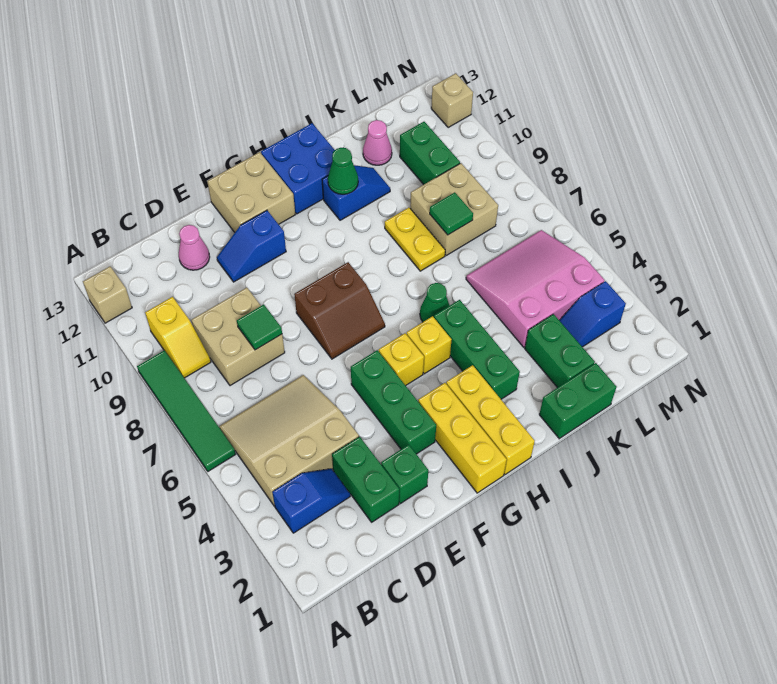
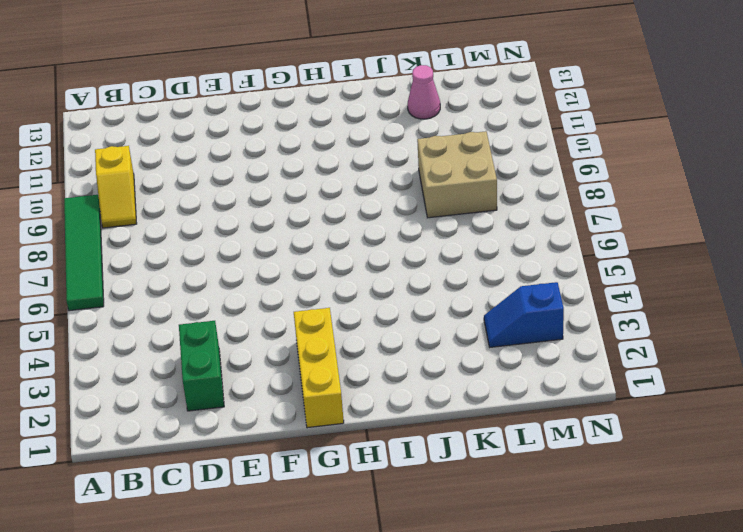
none -> tan 1x1 brick [83,267,132,323]
none -> blue 1x2 slope [272,469,350,533]
none -> tan 3x3 slope [219,375,359,506]
none -> tan 2x2 brick [191,287,285,386]

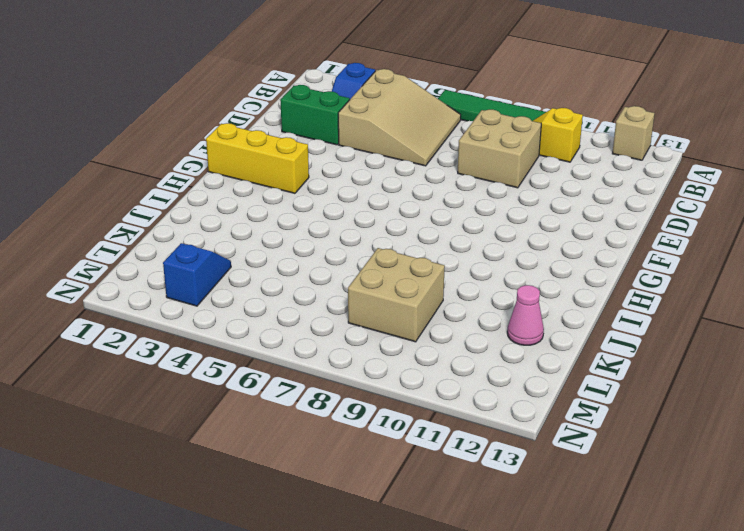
none -> pink 1x1 cone [179,225,210,270]
none -> green 1x1 brick [381,445,428,504]
none -> blue 1x2 slope [217,210,286,282]
none -> green 1x3 brick [351,350,436,454]

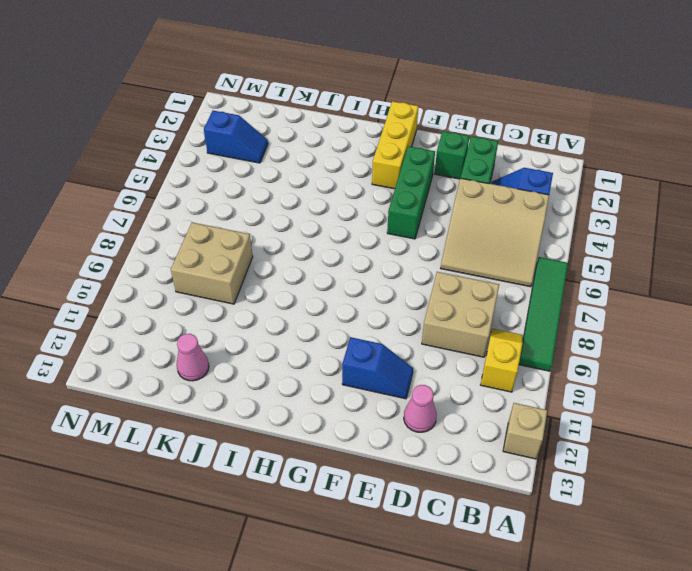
none -> brown 2x2 slope [294,262,385,359]
none -> tan 2x2 brick [207,152,295,232]
none -> yellow 1x1 brick [379,333,424,386]
none -> yellow 1x3 brick [446,365,535,475]

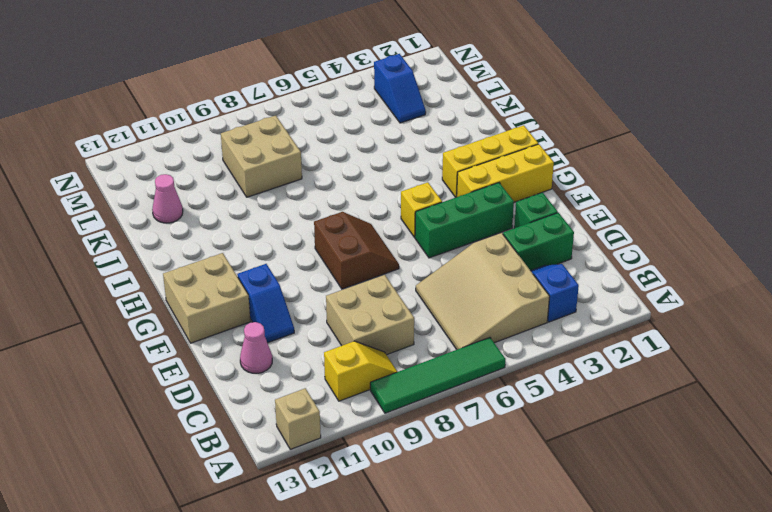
none -> yellow 1x1 brick [406,316,452,374]
none -> blue 2x2 brick [261,123,335,214]
none -> green 1x3 brick [434,300,520,399]
none -> green 1x1 cone [420,283,450,322]

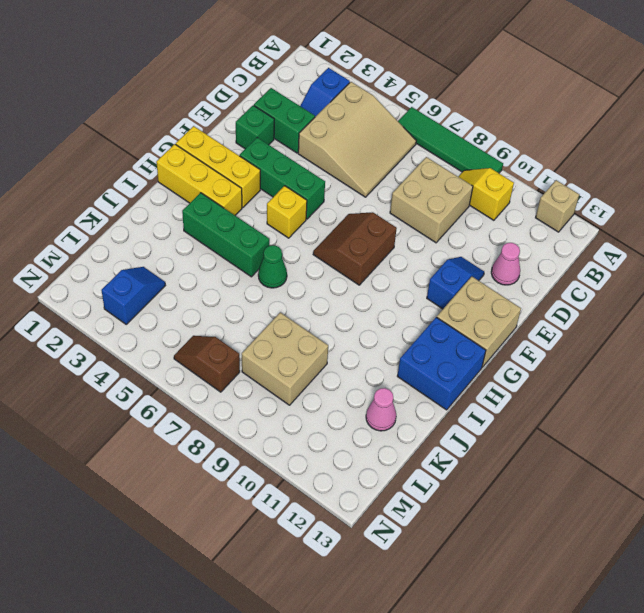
brown 1x2 slope [174,336,240,392] -> pink 3x3 slope [466,230,605,347]
none -> yellow 1x1 brick [406,316,452,374]
none -> blue 1x2 slope [322,165,390,220]
none -> green 1x2 brick [539,363,617,439]
none -> yellow 1x2 plate [385,208,445,271]

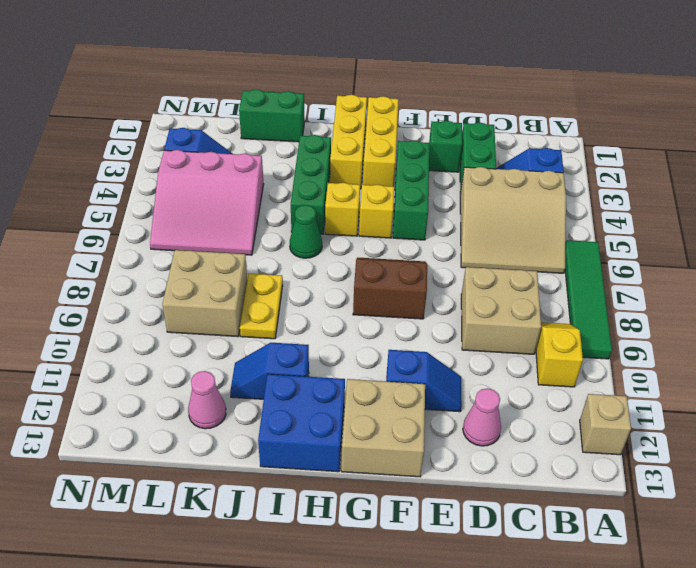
none -> green 1x2 brick [525,314,595,388]
none -> green 1x2 brick [400,122,460,185]
none -> tan 1x1 brick [431,73,473,128]
none -> green 1x1 tile [237,304,282,350]

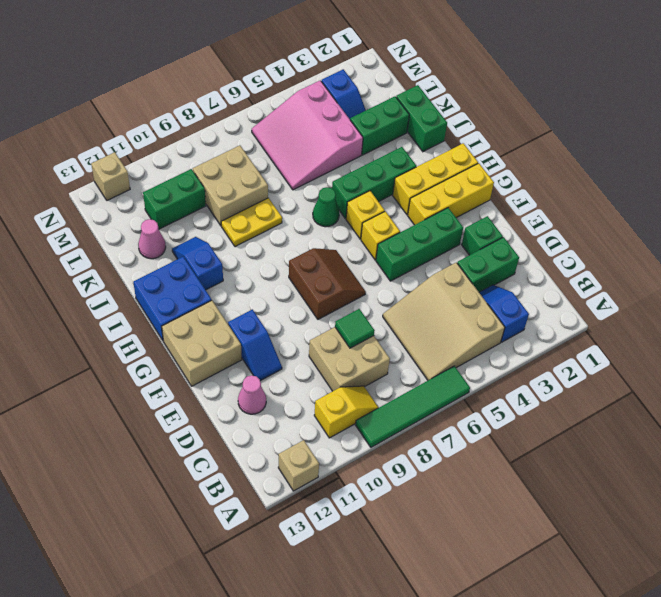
none -> green 1x1 cone [328,148,358,194]
none -> green 1x1 tile [430,192,473,235]

